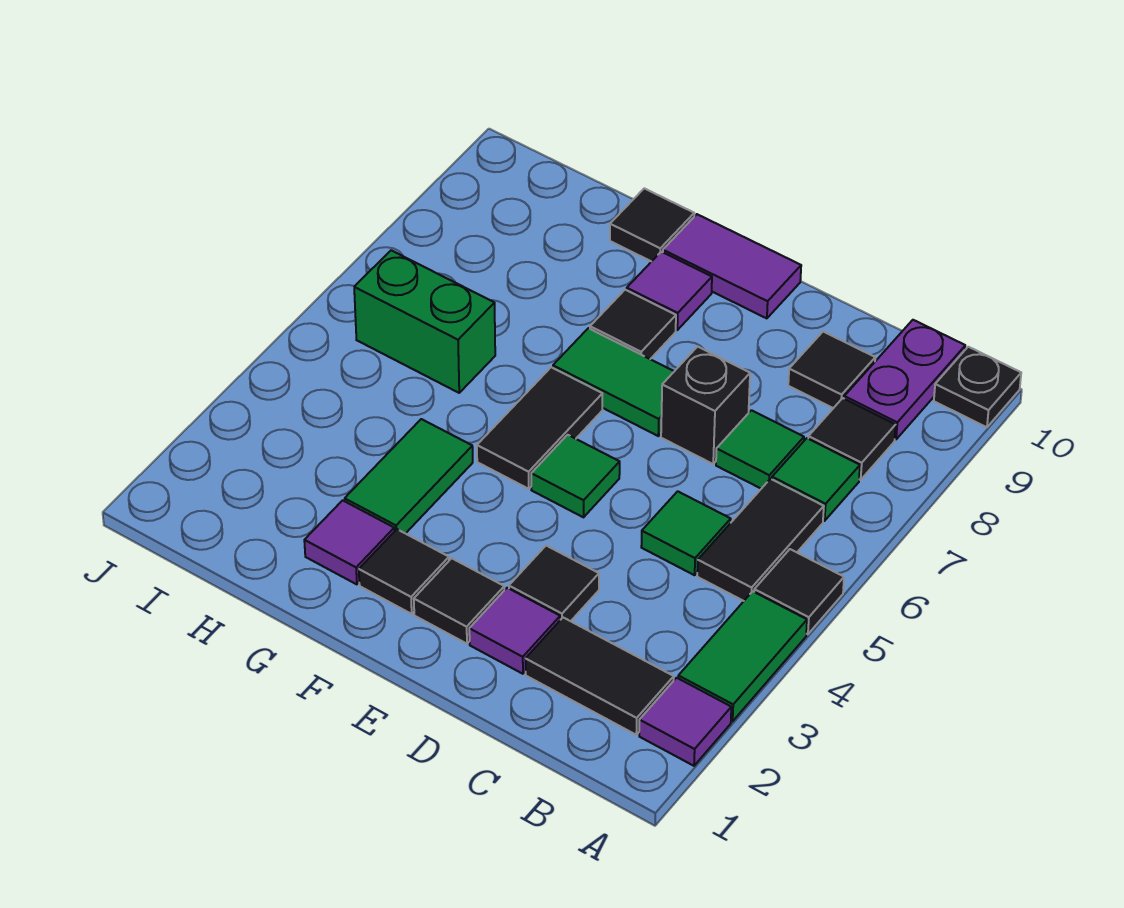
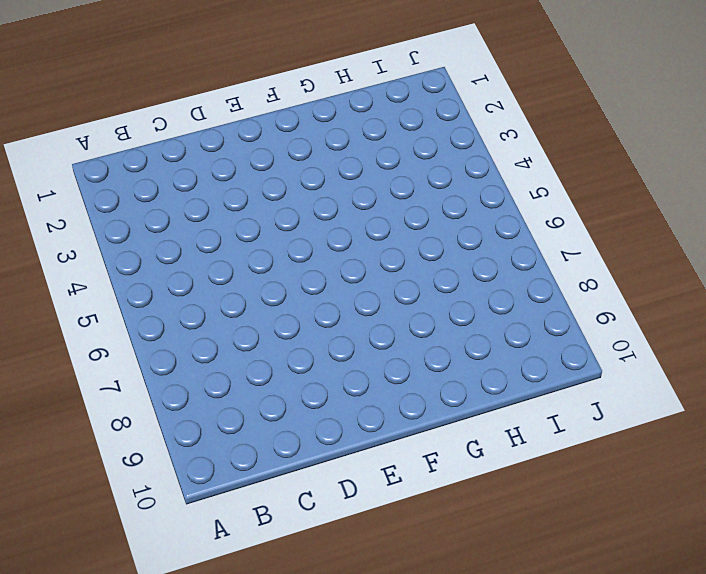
none -> purple 1x1 tile [639,678,731,766]
none -> green 1x2 tile [678,591,807,721]
none -> black 1x1 tile [754,549,844,634]

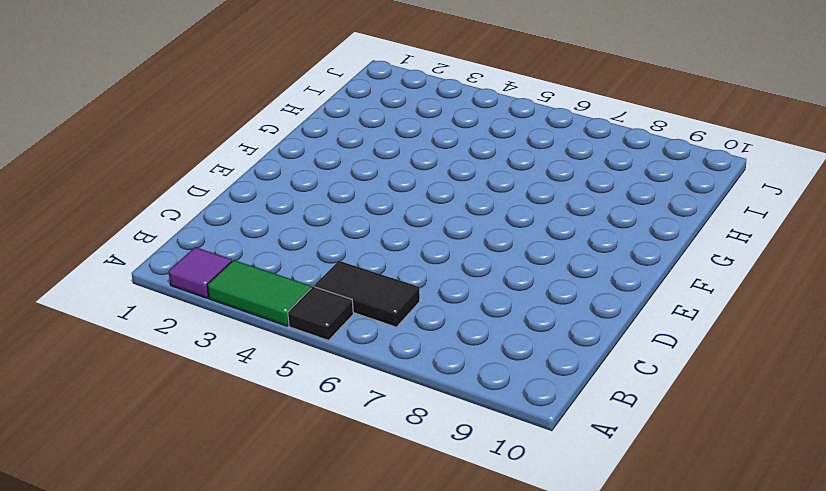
none -> black 1x1 plate [934,347,1021,427]
none -> black 1x2 tile [526,618,674,735]
none -> green 1x1 tile [772,438,860,521]

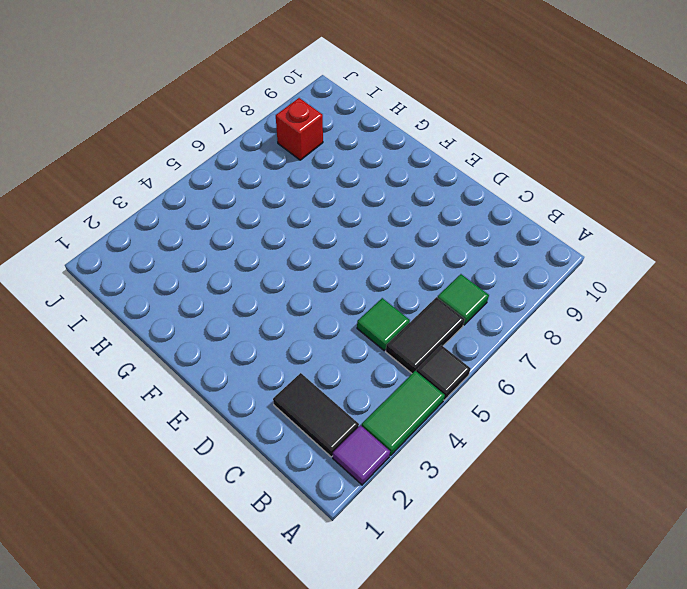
red 1x1 brick [276,98,323,160] -> none
none -> black 1x1 plate [934,347,1021,427]
none -> black 1x1 tile [808,398,896,480]
none -> purple 1x2 plate [844,320,965,439]

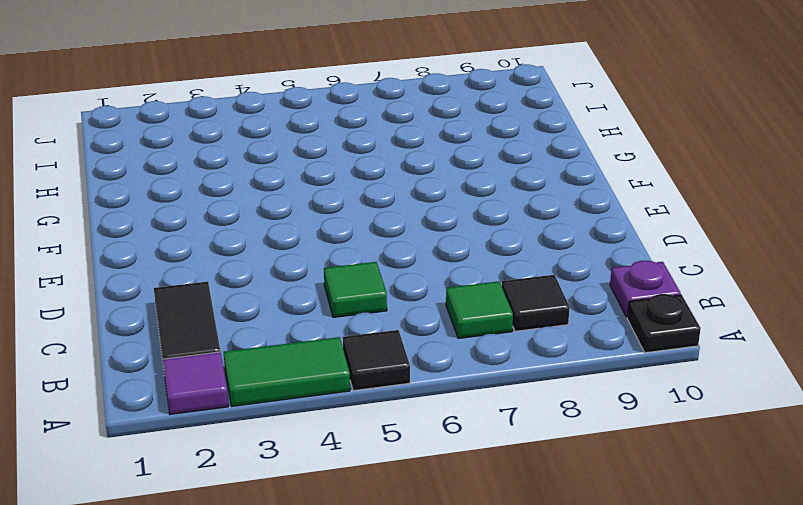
purple 1x1 plate [610,261,681,317] -> purple 1x2 plate [844,320,965,439]
none -> black 1x2 tile [697,479,824,601]
none -> green 1x1 tile [716,410,804,489]
none -> black 1x1 tile [788,332,875,408]

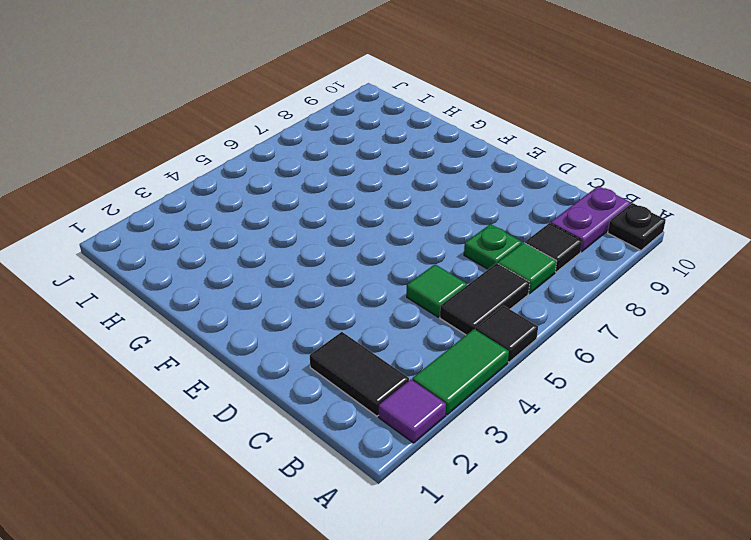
green 1x1 plate [464,224,522,269] -> green 1x1 tile [716,410,804,489]
none -> black 1x1 tile [788,332,875,408]
none -> purple 1x1 tile [469,588,560,674]
none -> black 1x1 tile [509,546,599,621]

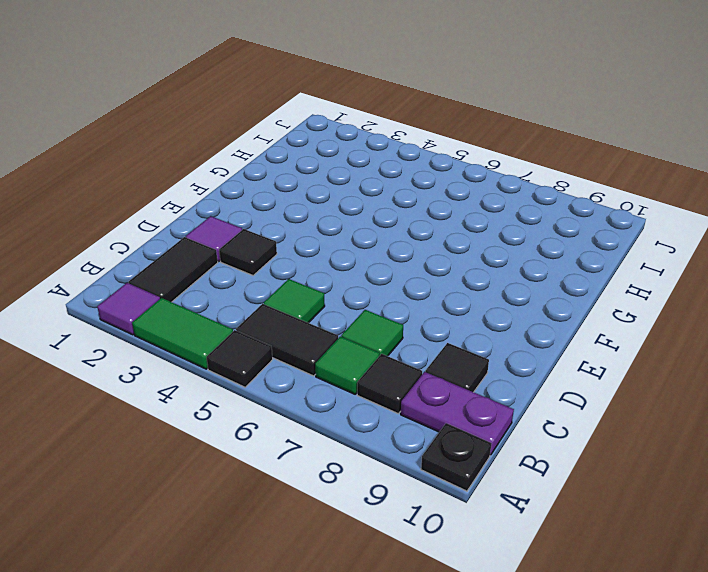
none -> black 1x1 brick [661,347,750,464]
none -> black 1x1 tile [414,558,504,644]
none -> green 1x1 tile [531,435,620,517]

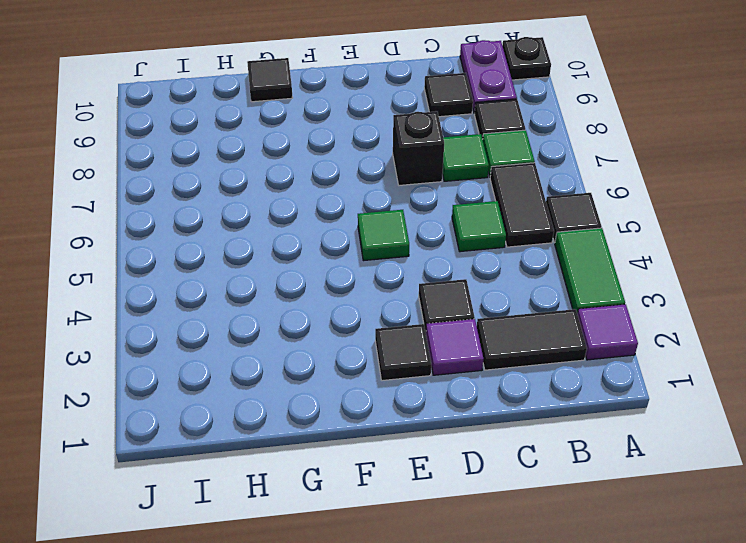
none -> green 1x2 tile [553,328,674,436]
none -> purple 1x2 tile [663,214,801,318]
none -> black 1x1 tile [359,529,449,614]

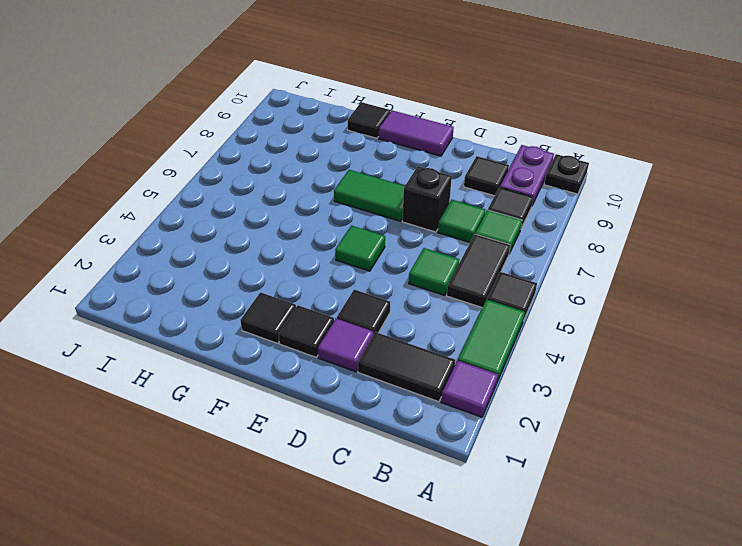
none -> black 1x2 tile [477,367,602,489]
none -> black 1x1 tile [590,290,676,359]
none -> purple 1x1 tile [627,252,712,330]

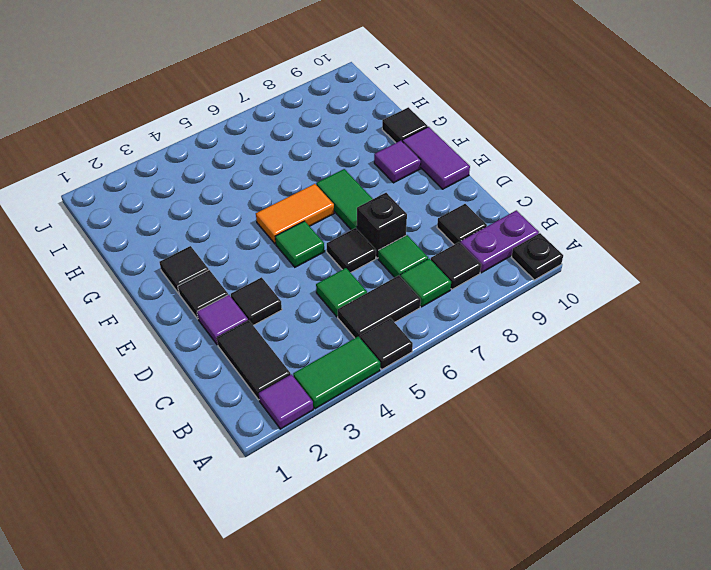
black 1x1 tile [327,228,376,273] -> black 1x1 tile moved to [590,290,676,359]
orange 1x2 tile [256,184,334,244] -> black 1x2 tile [477,367,602,489]
none -> purple 1x1 tile [304,500,394,584]
none -> green 1x2 tile [345,419,473,534]
none -> green 1x2 brick [354,250,495,393]

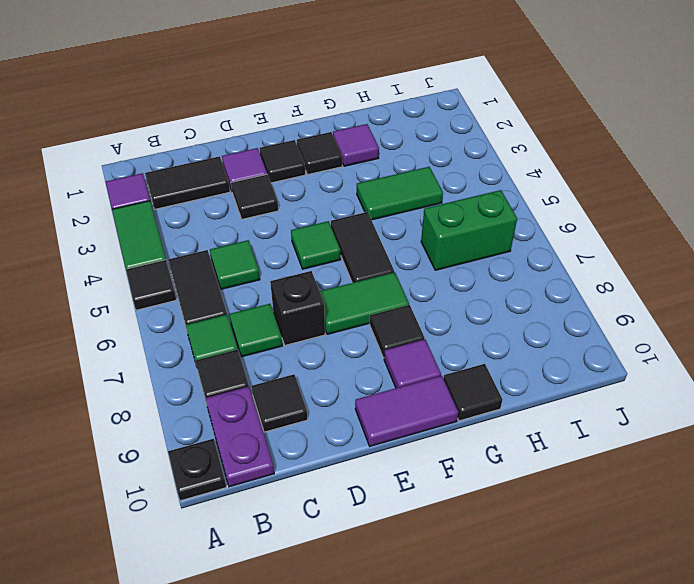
green 1x2 tile [357,167,443,220] -> green 1x2 tile turned to [345,419,473,534]

